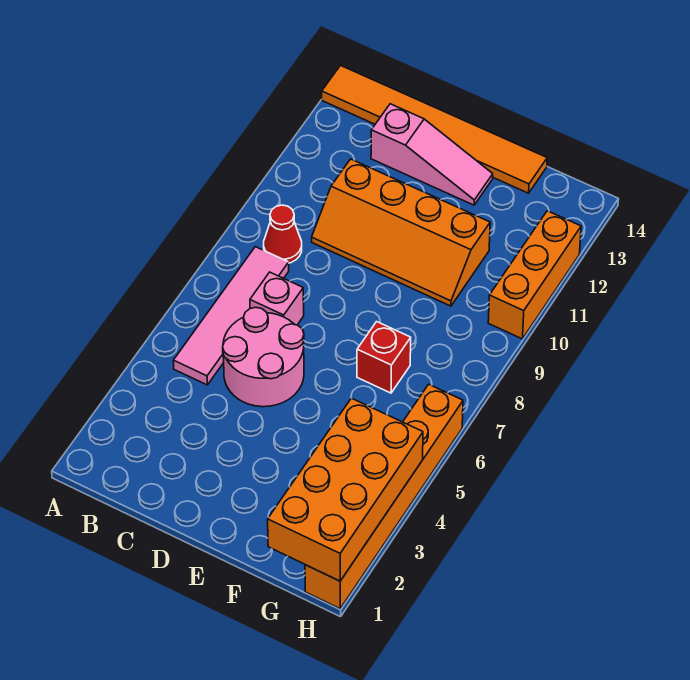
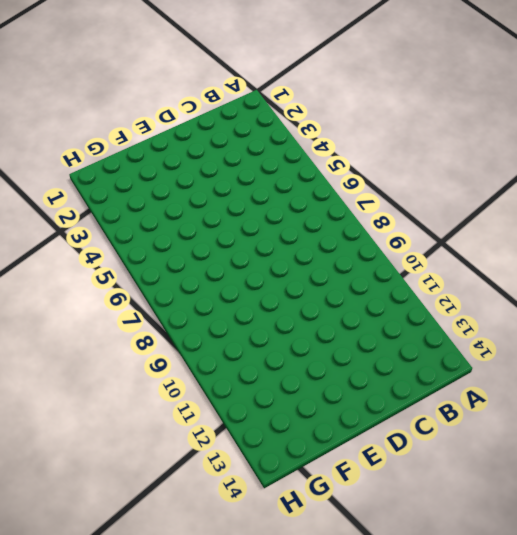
none -> orange 1x6 tile [322,66,547,193]
none -> pink 1x4 tile [173,247,289,385]

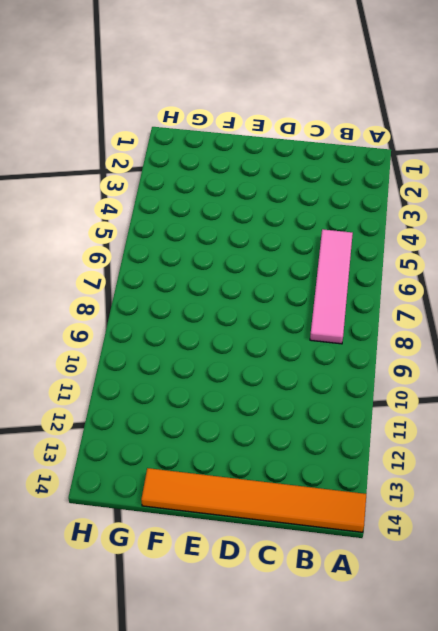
none -> red 1x1 cone [264,205,302,263]
none -> pink 2x2 round brick [223,307,304,407]

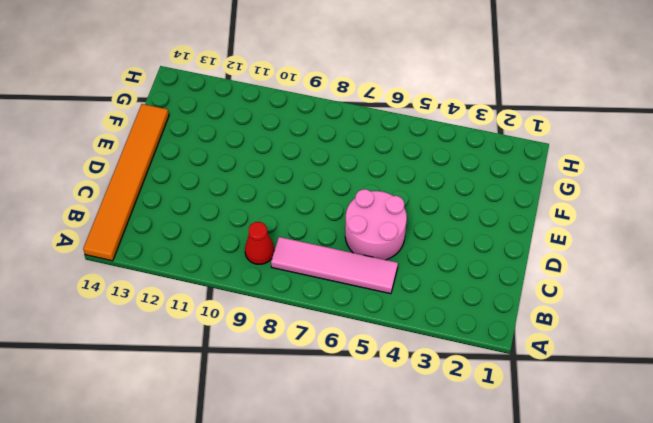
none -> pink 1x1 brick [250,272,304,325]
none -> orange 2x4 slope [312,159,490,306]

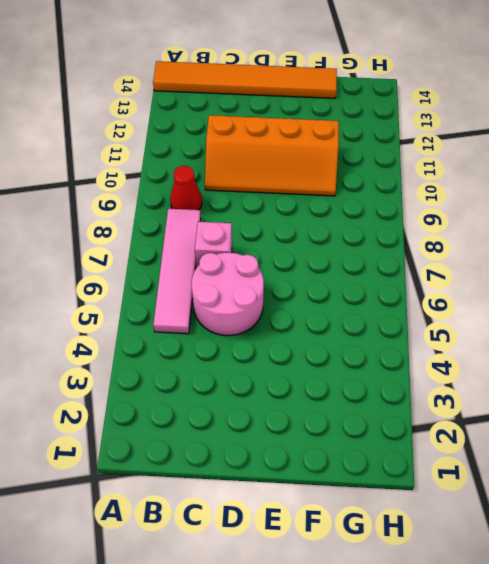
none -> pink 1x3 slope [371,104,493,205]
none -> red 1x1 brick [357,322,411,393]

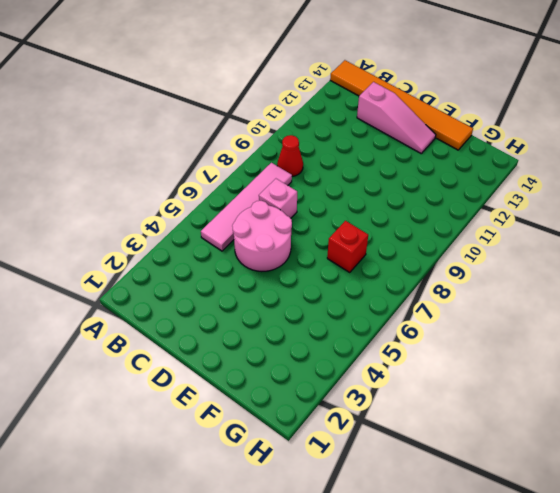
none -> orange 2x4 slope [312,159,490,306]
none -> orange 1x6 brick [305,384,463,609]

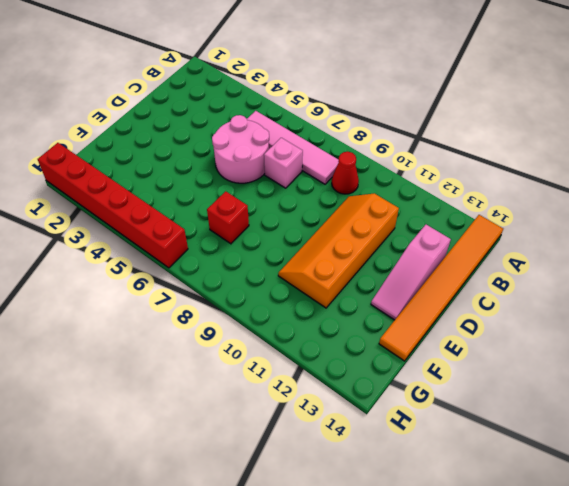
red 1x6 brick [38,143,188,268] -> orange 1x6 brick [305,384,463,609]
none -> orange 1x3 brick [488,211,581,339]
none -> orange 2x4 brick [268,398,423,581]

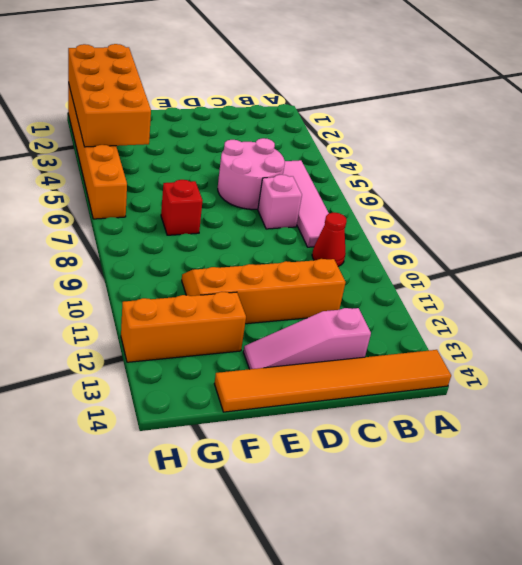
orange 1x3 brick [121,292,246,362] -> orange 1x3 brick turned to [488,211,581,339]

